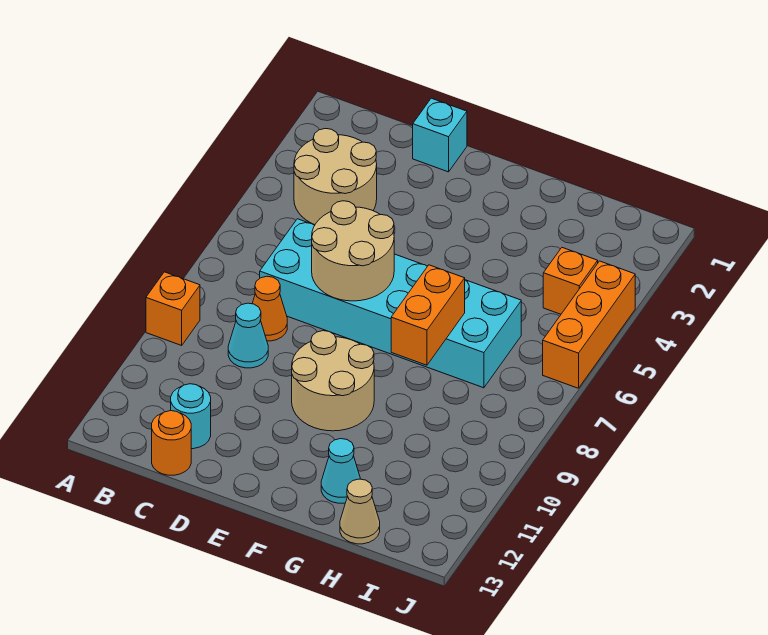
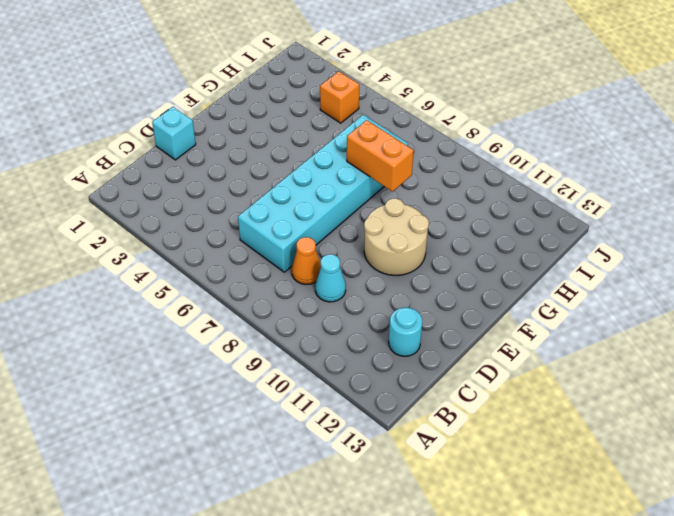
none -> orange 1x1 brick [146,272,200,345]
none -> tan 2x2 round brick [294,129,377,225]
none -> orange 1x1 round brick [152,411,191,475]

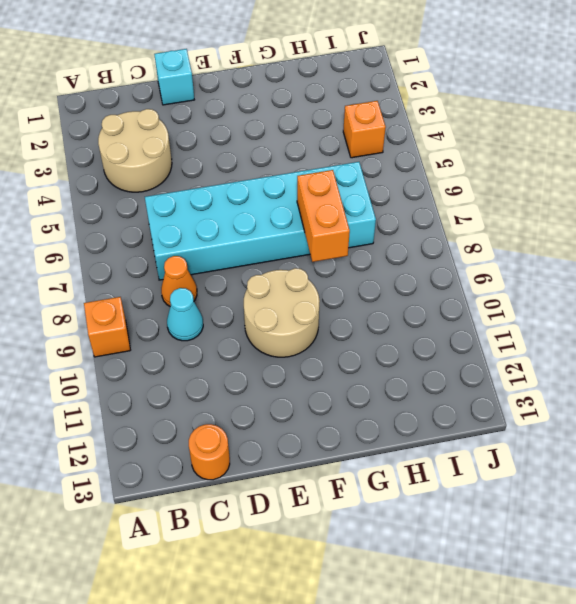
none -> cyan 1x1 round brick [171,384,211,449]
none -> cyan 1x1 cone [321,439,360,503]
none -> tan 1x1 cone [340,479,380,544]

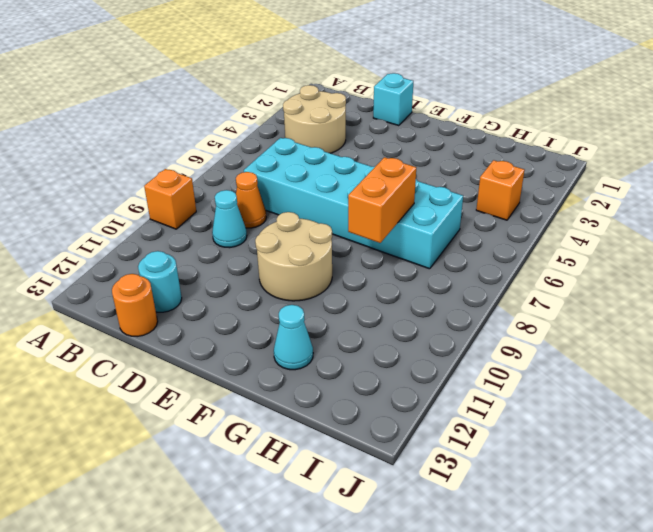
none -> tan 1x1 cone [340,479,380,544]
none -> orange 1x3 brick [543,261,635,388]
none -> tan 2x2 round brick [312,201,394,301]

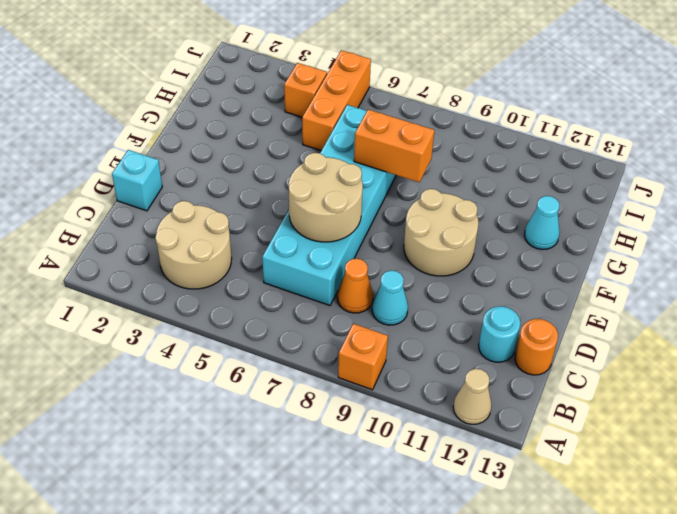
tan 1x1 cone [453,369,492,424] -> tan 1x1 cone moved to [340,479,380,544]
orange 1x3 brick [302,50,371,150] -> orange 1x3 brick turned to [543,261,635,388]

